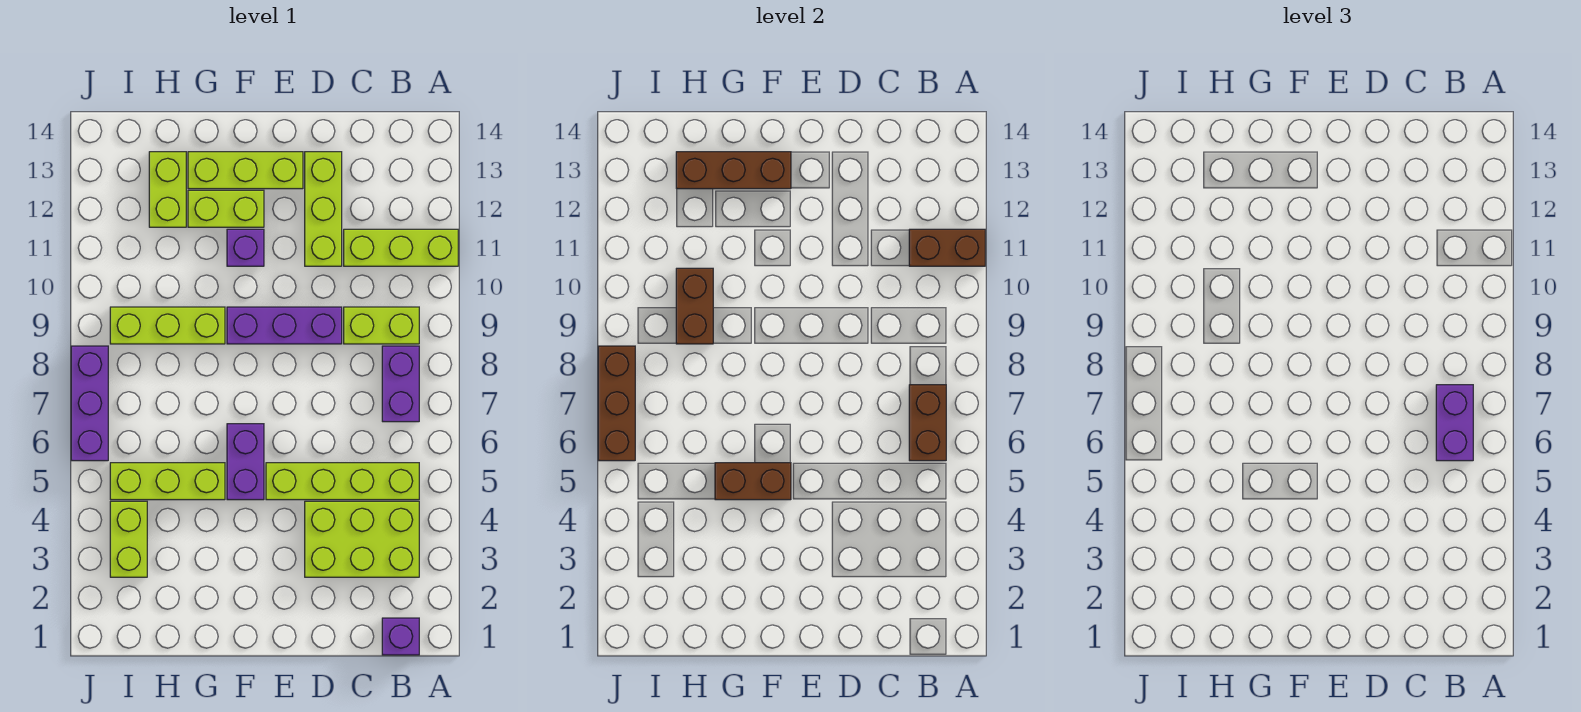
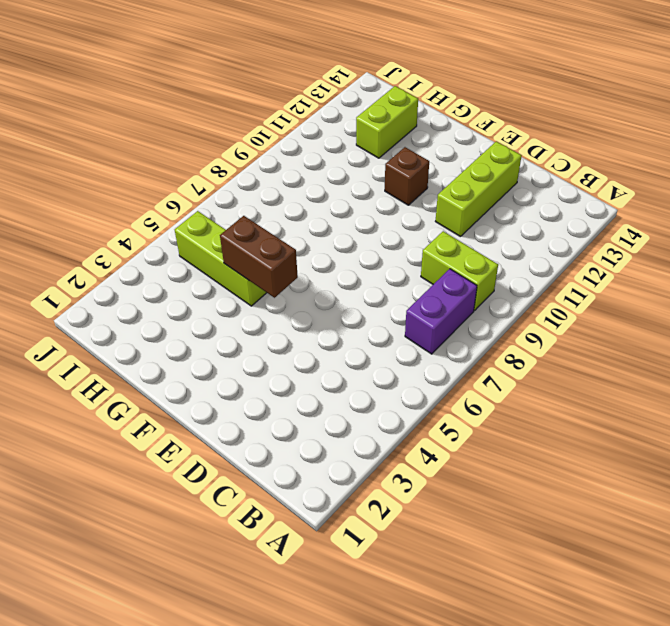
brown 1x1 brick [385,147,429,205] -> purple 1x1 brick [227,229,264,266]
none -> lime 1x3 brick [344,229,458,266]
none -> purple 1x1 brick [382,618,419,655]
none -> lime 2x3 brick [305,501,419,577]

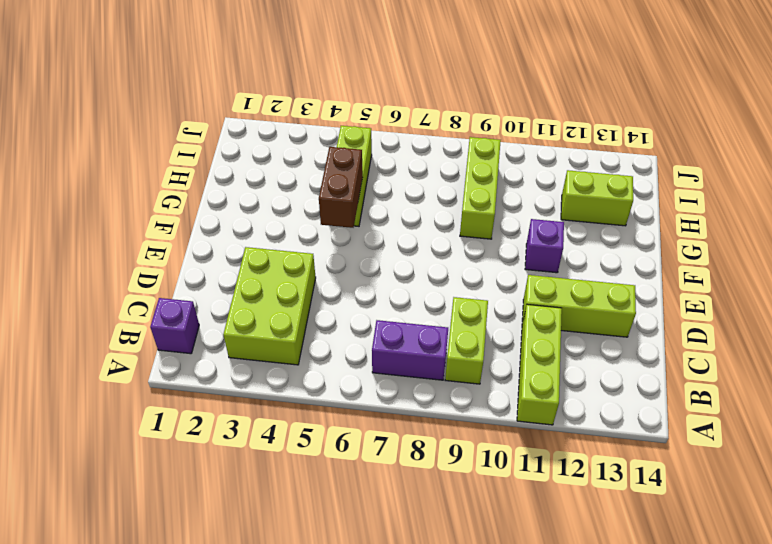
none -> lime 1x4 brick [266,463,419,500]
none -> purple 1x3 brick [227,307,342,344]
none -> lime 1x3 brick [188,152,303,189]

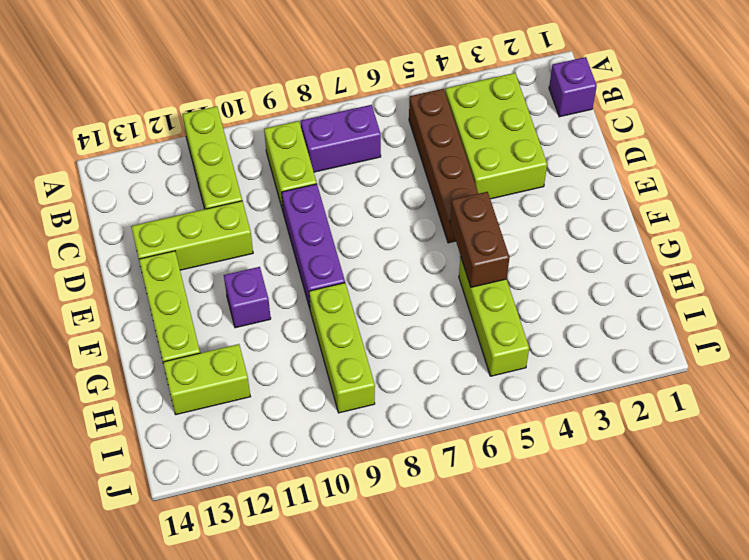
brown 1x4 brick [409,89,478,243] -> lime 1x4 brick [266,463,419,500]
none -> purple 1x2 brick [227,424,264,500]
none -> lime 1x2 brick [188,190,264,227]
none -> lime 1x2 brick [110,501,147,577]

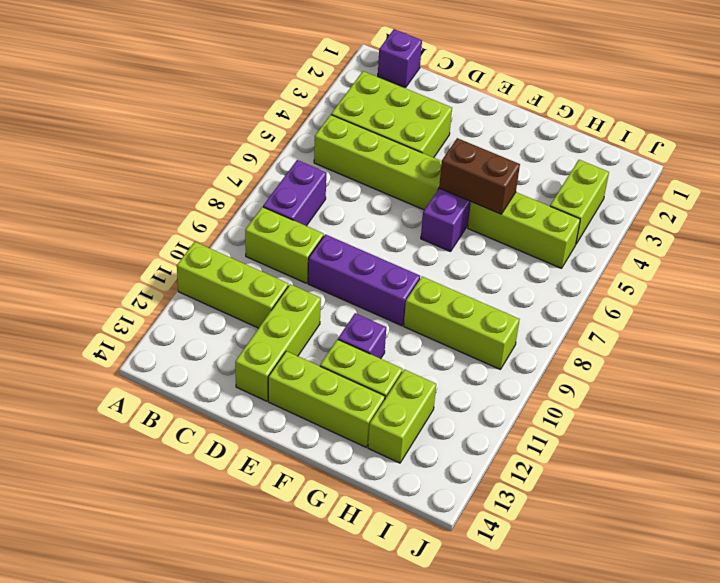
none -> purple 1x3 brick [71,346,108,461]
none -> brown 1x2 brick [909,229,985,266]
none -> brown 1x2 brick [909,385,946,461]

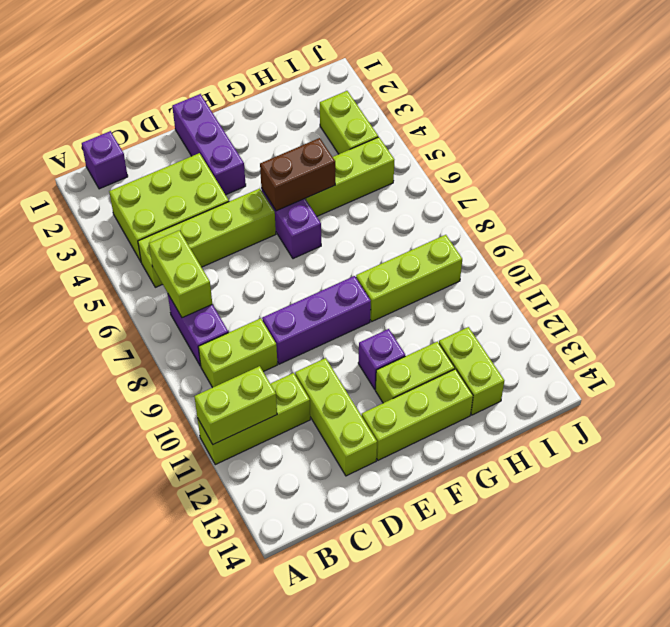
lime 1x2 brick [194,366,277,444] -> brown 1x2 brick [909,229,985,266]
lime 1x2 brick [149,230,212,318] -> brown 1x2 brick [909,385,946,461]
purple 1x3 brick [172,94,246,195] -> purple 1x3 brick moved to [71,346,108,461]
none -> brown 1x3 brick [676,152,791,189]
none -> brown 1x2 brick [676,268,713,344]
none -> brown 1x3 brick [598,346,635,461]

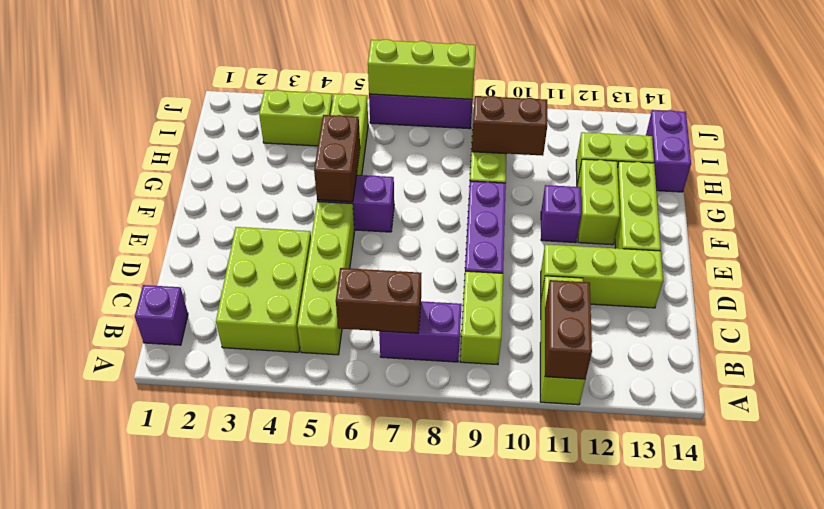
purple 1x2 brick [646,110,691,192] -> purple 1x2 brick turned to [1436,385,1473,461]
lime 1x3 brick [368,39,476,99] -> brown 1x3 brick [598,346,635,461]
none -> brown 1x3 brick [676,152,791,189]

